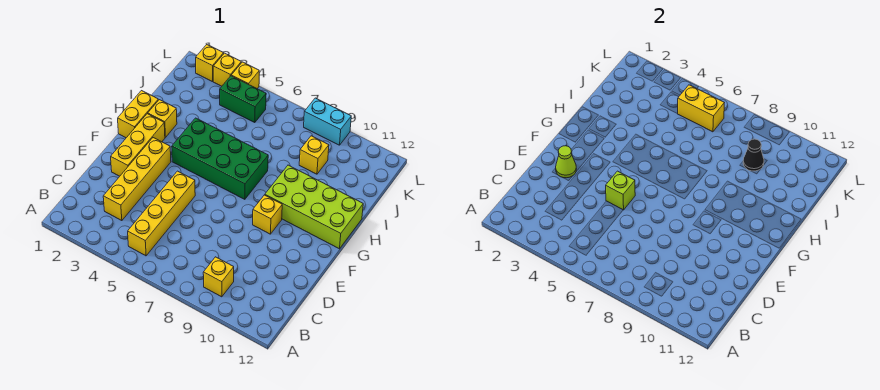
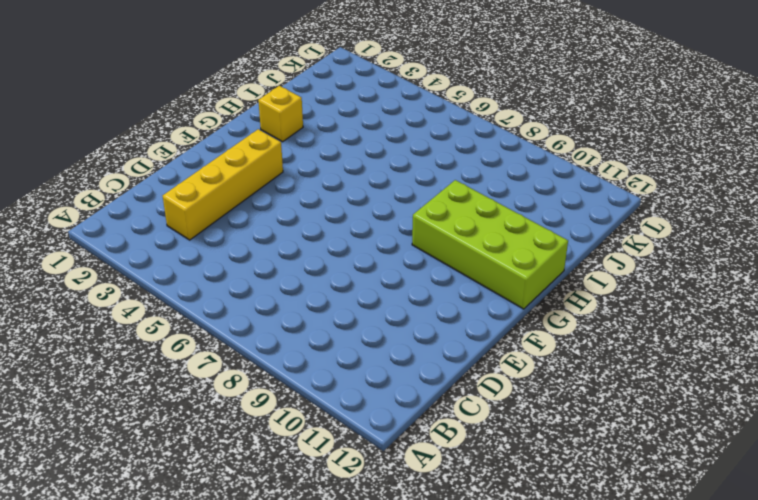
none -> yellow 1x4 brick [128,171,195,256]
none -> yellow 1x1 brick [203,257,234,297]
none -> yellow 1x3 brick [111,114,165,176]

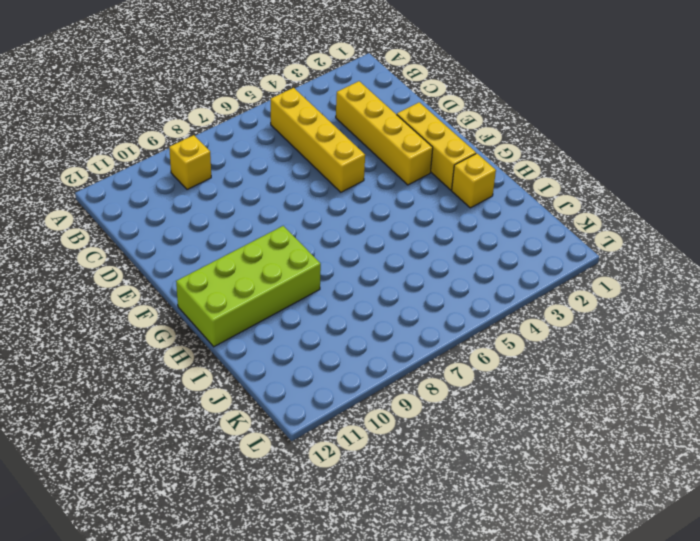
none -> yellow 1x1 brick [253,195,282,234]
none -> yellow 1x2 brick [118,91,158,138]
none -> green 2x4 brick [172,118,268,199]

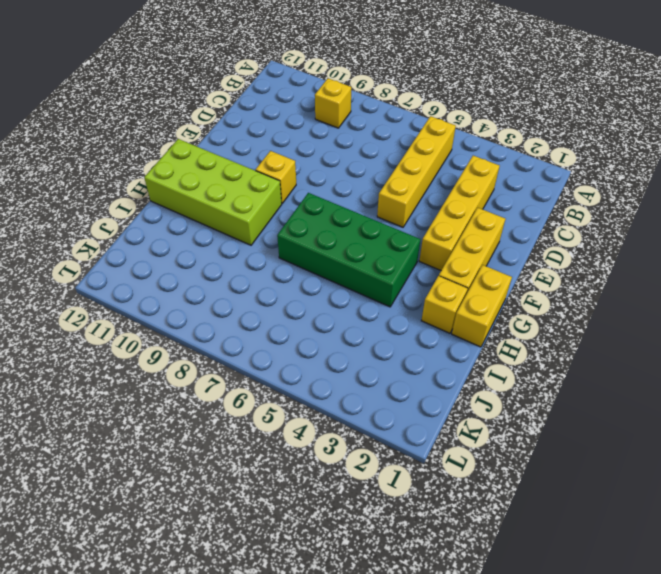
none -> yellow 1x1 brick [299,136,329,174]
none -> green 1x2 brick [220,76,266,123]
none -> yellow 1x1 brick [196,45,224,82]

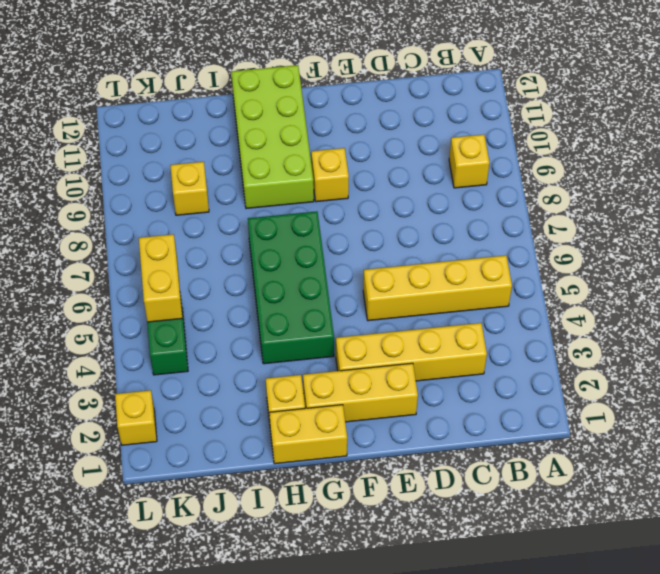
none -> yellow 1x1 brick [213,53,241,86]
none -> yellow 1x1 brick [231,62,259,89]
none -> cyan 1x2 brick [304,98,351,145]

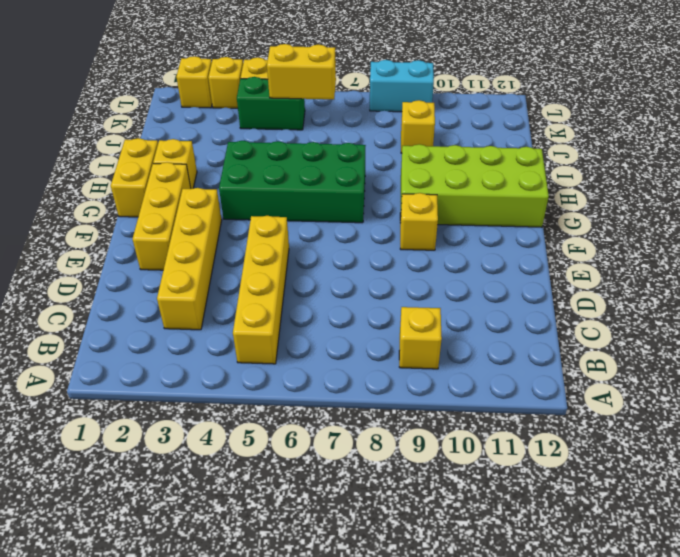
none -> lime 1x1 cone [556,146,576,178]
none -> lime 1x1 brick [606,171,635,210]
none -> black 1x1 cone [743,139,764,171]

